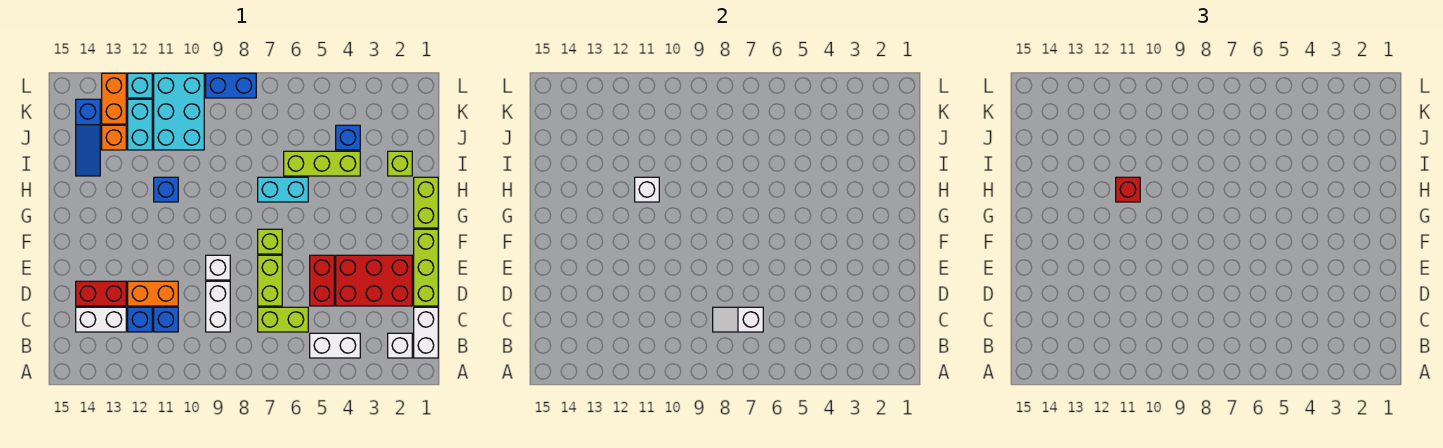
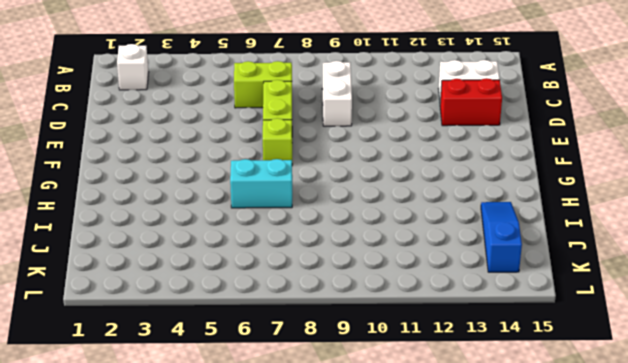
none -> white 1x2 brick [414,307,438,358]
none -> white 1x2 brick [310,333,360,358]
none -> blue 1x1 brick [154,307,178,332]
none -> blue 1x1 brick [128,307,152,332]

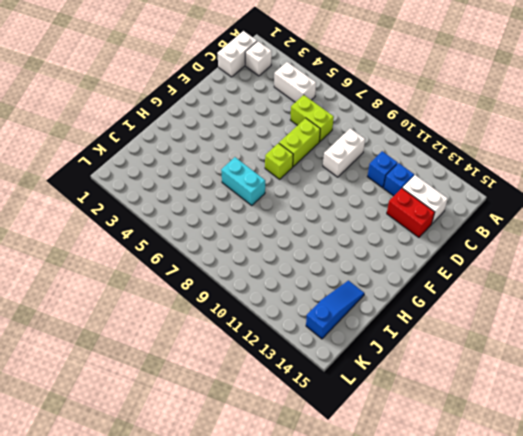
none -> lime 1x3 brick [414,229,438,306]
none -> red 2x3 brick [336,255,412,306]
none -> red 1x2 brick [310,255,334,306]
none -> orange 1x2 brick [128,281,178,306]

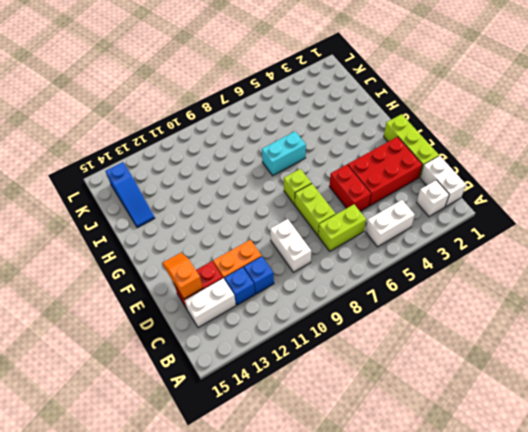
orange 1x2 slope [162,253,203,299] -> none
none -> white 1x1 brick [206,255,230,280]
none -> lime 1x2 brick [414,177,438,228]
none -> blue 1x1 brick [154,177,178,202]
none -> lime 1x1 brick [388,151,412,176]

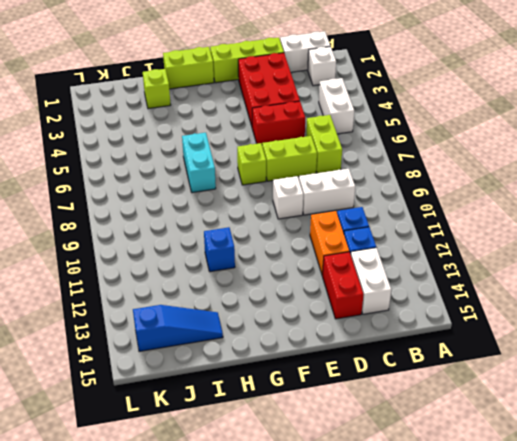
none -> lime 1x3 brick [284,151,360,176]
none -> blue 1x1 brick [336,125,360,150]
none -> cyan 2x3 brick [154,73,204,150]
none -> cyan 1x2 brick [128,99,152,150]

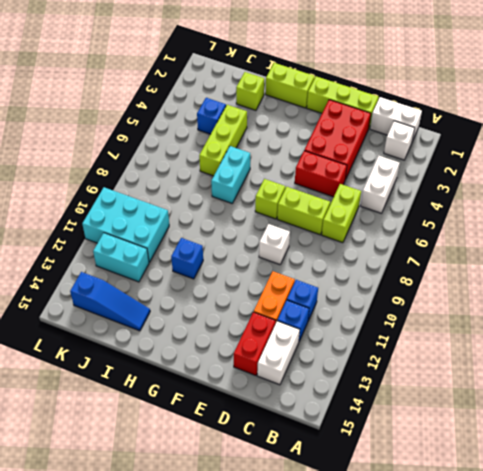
none -> white 1x2 brick [206,281,230,332]
none -> orange 1x1 brick [102,125,126,150]
none -> orange 1x2 brick [102,73,126,124]
none -> blue 1x2 brick [206,73,256,98]

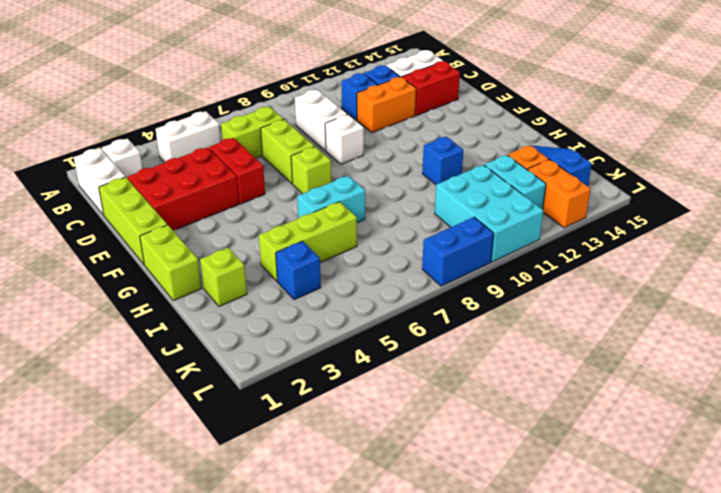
none -> cyan 1x1 brick [128,73,152,98]
none -> white 1x2 slope [713,307,763,332]
none -> white 1x1 brick [635,177,659,202]
none -> red 1x1 brick [1116,177,1140,202]

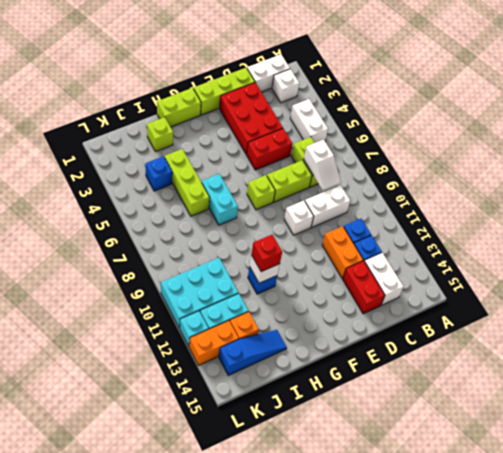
none -> blue 1x2 brick [206,73,256,98]

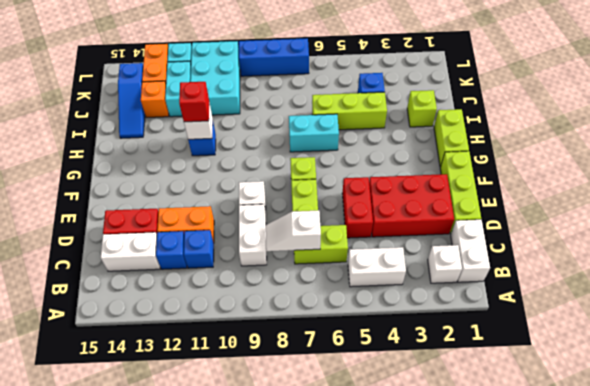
blue 1x3 brick [239,38,309,76] -> blue 1x2 brick [206,73,256,98]

